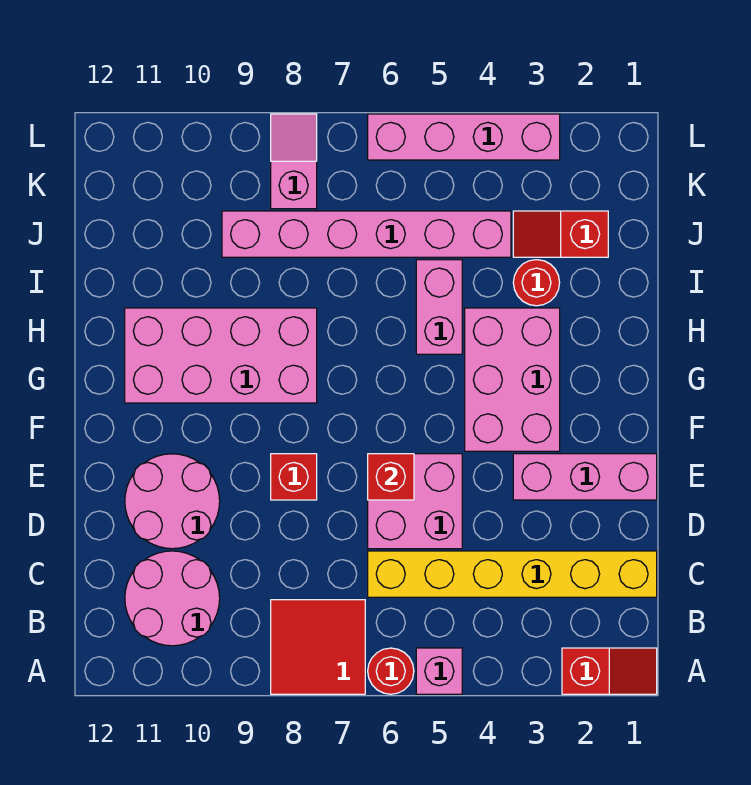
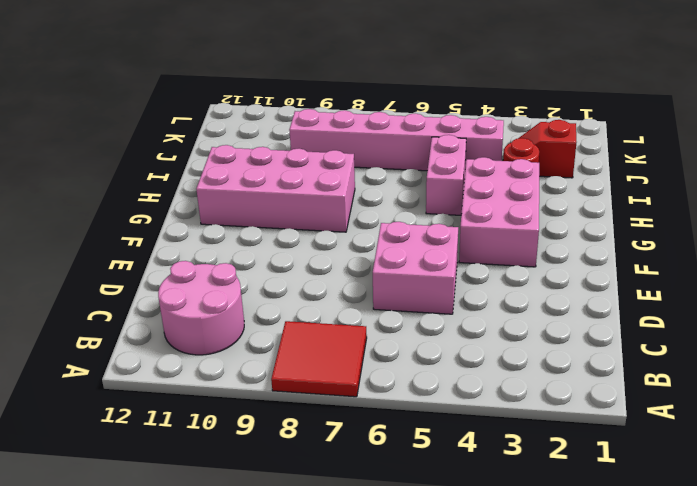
none -> red 1x2 slope [562,648,657,694]
none -> pink 1x1 brick [416,648,462,694]
none -> red 1x1 round brick [368,648,414,694]

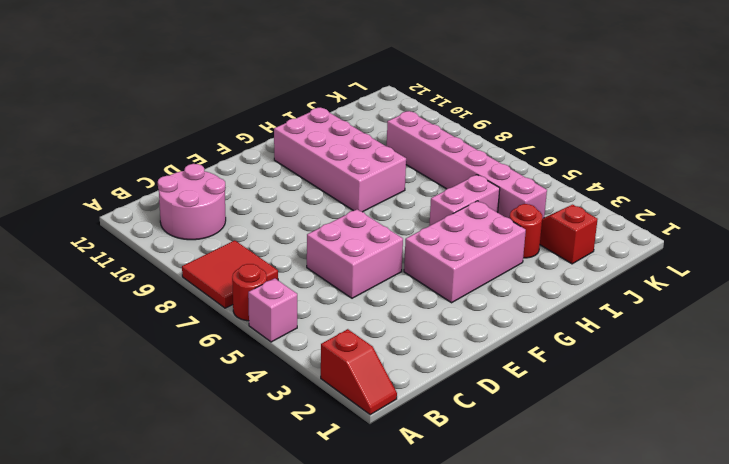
none -> yellow 1x6 brick [368,551,657,597]
none -> pink 2x2 round brick [125,454,220,549]
none -> pink 1x3 brick [513,454,657,500]

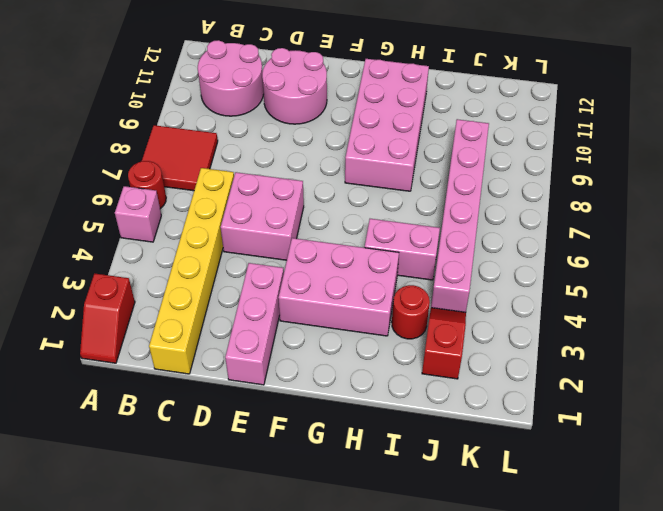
none -> red 1x1 brick [271,454,317,500]
none -> pink 1x2 slope [271,114,317,209]
none -> pink 1x4 brick [368,114,560,160]

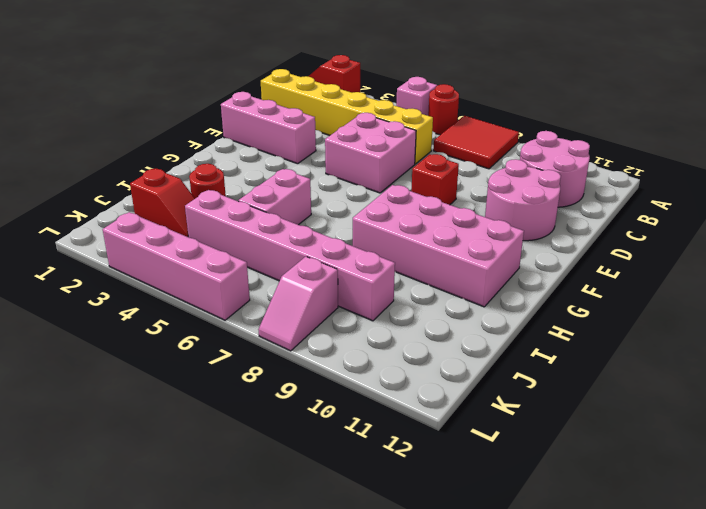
none -> pink 2x3 brick [465,308,560,451]
none -> red 1x1 brick [368,454,414,500]

